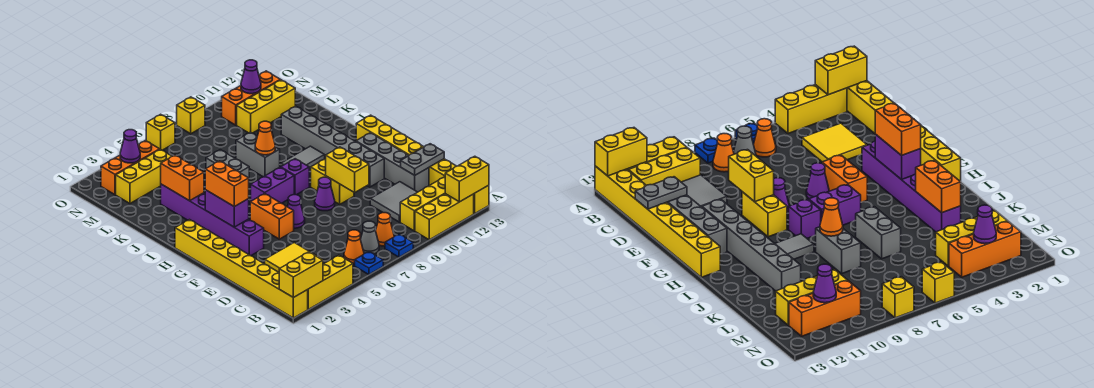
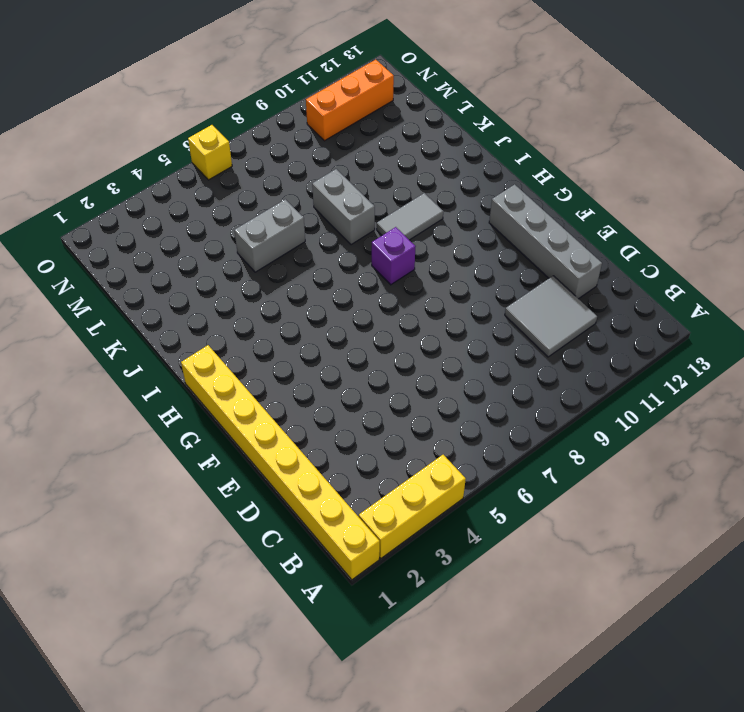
grey 1x2 brick [234,199,305,272] -> grey 1x2 brick turned to [206,150,249,178]
none -> blue 1x1 plate [355,252,383,275]
none -> blue 1x1 plate [385,234,413,257]
none -> yellow 1x3 brick [415,194,474,240]
none -> yellow 1x8 brick [356,115,489,214]

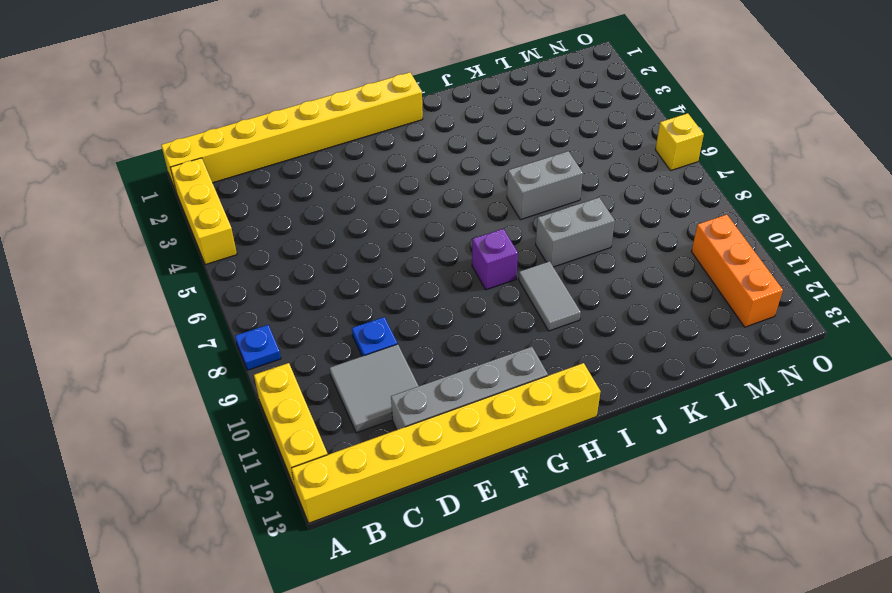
blue 1x1 plate [352,317,397,356] -> blue 1x1 plate moved to [355,252,383,275]
none -> orange 1x1 cone [344,230,364,263]
none -> grey 1x1 cone [361,221,379,254]
none -> orange 1x1 cone [376,213,394,246]
none -> yellow 1x3 brick [400,177,445,231]

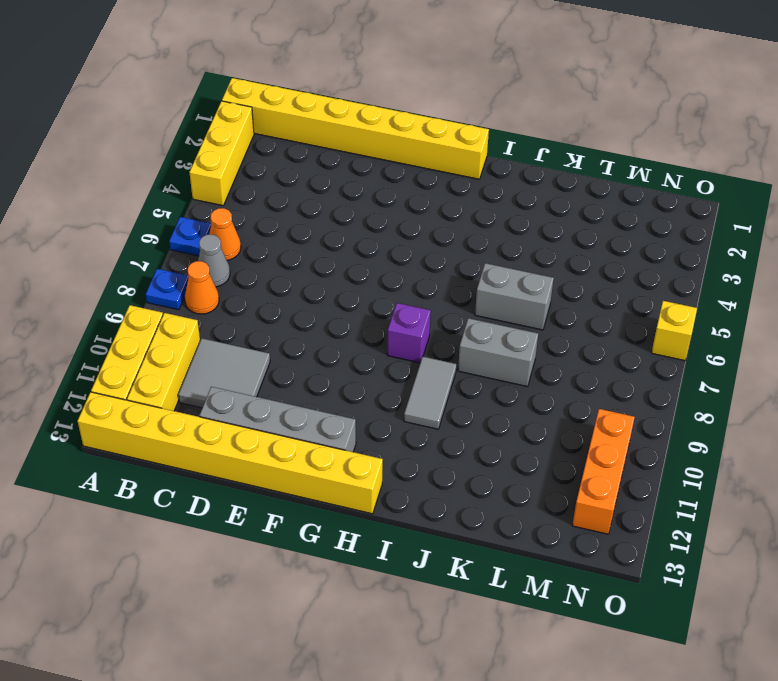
none -> yellow 2x2 tile [265,243,323,272]
none -> purple 1x6 brick [161,184,264,256]
none -> orange 1x2 brick [250,194,294,239]
none -> purple 1x1 cone [288,195,305,228]

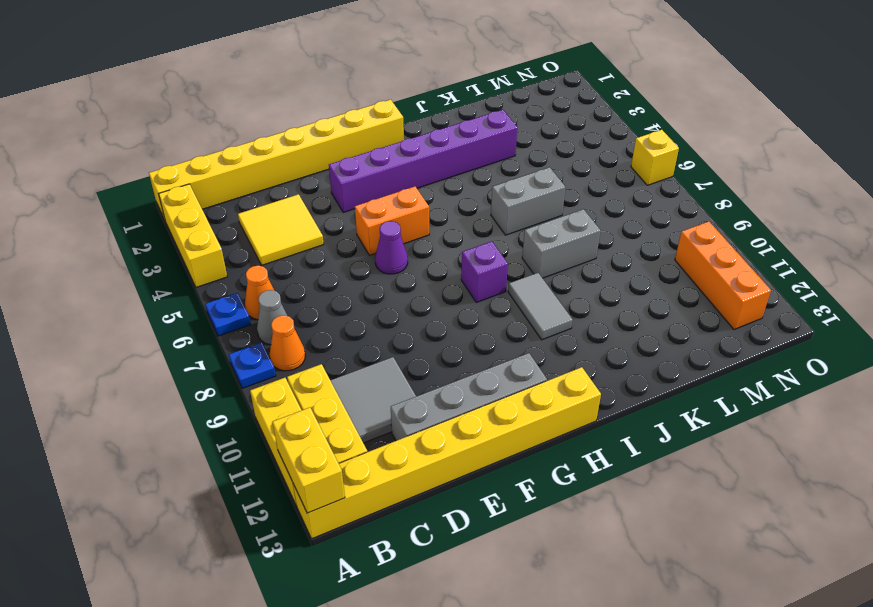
none -> purple 1x1 cone [315,177,335,211]
none -> yellow 1x2 brick [311,159,354,204]
none -> grey 1x6 brick [281,106,384,187]
none -> purple 1x2 brick [251,167,294,203]

